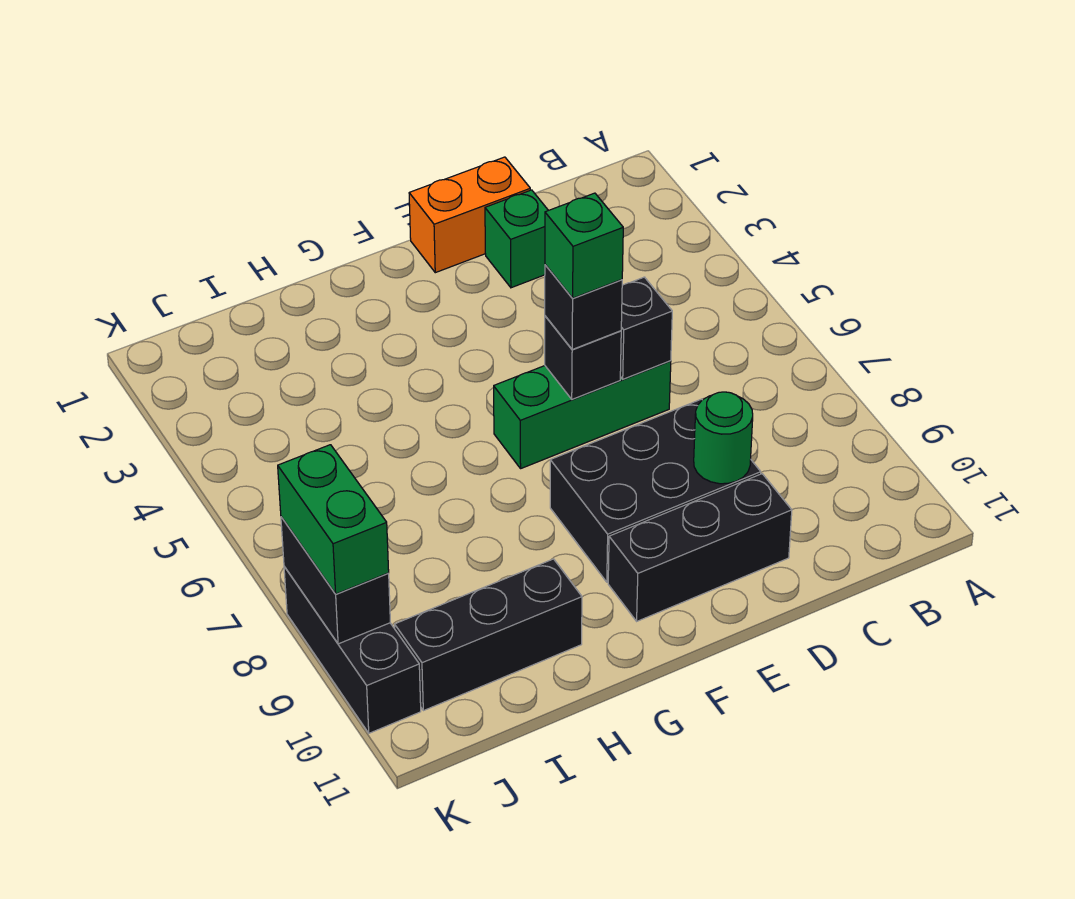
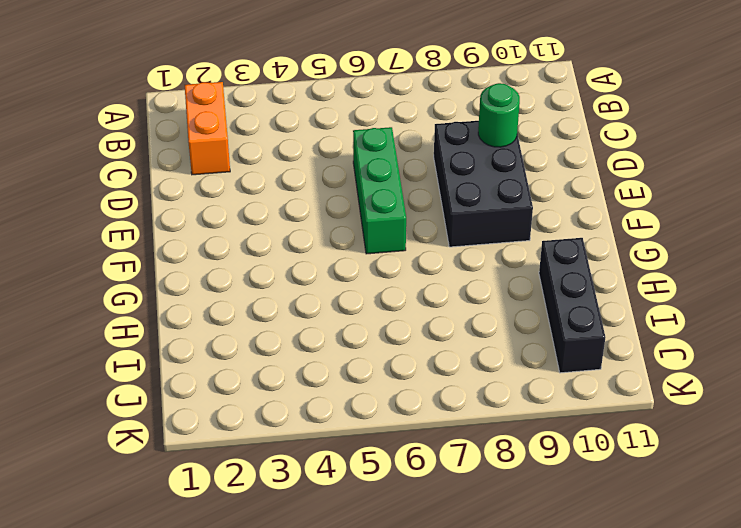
orange 1x2 brick [185,82,230,175] -> orange 1x2 brick moved to [409,157,530,273]
none -> green 1x1 brick [485,190,548,288]
none -> black 1x3 brick [608,474,792,621]
none -> black 1x3 brick [284,567,421,733]

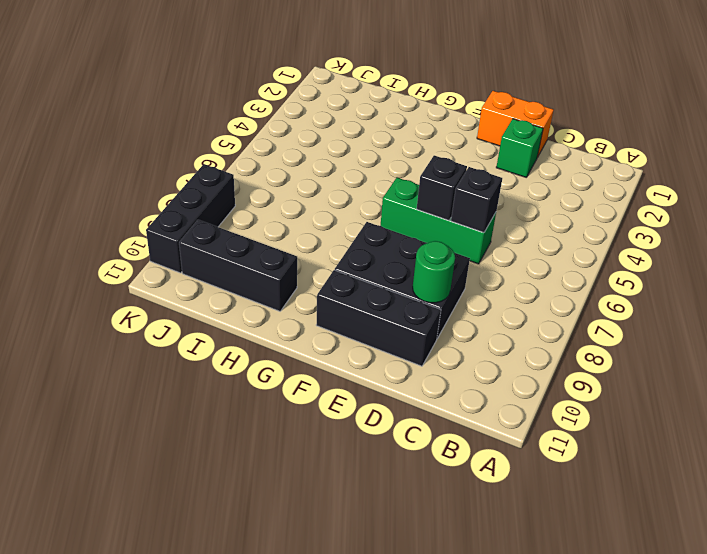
none -> black 1x2 brick [281,517,390,644]
none -> black 1x1 brick [545,265,622,349]
none -> green 1x2 brick [278,445,389,594]

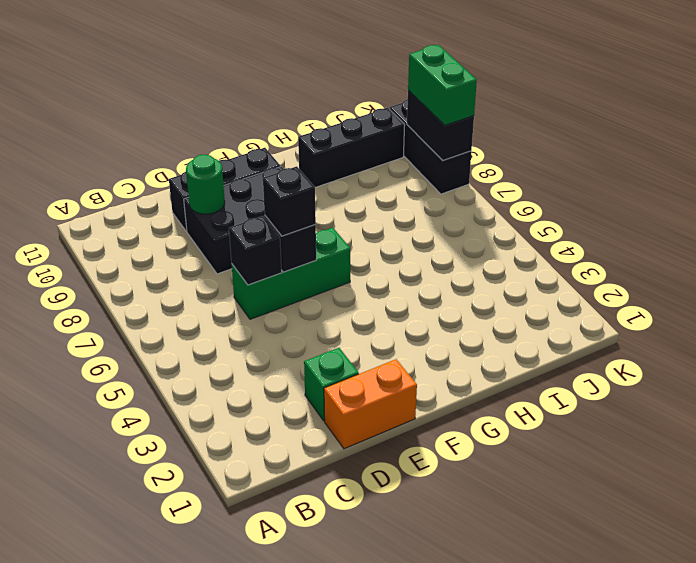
none -> green 1x1 brick [545,193,623,298]

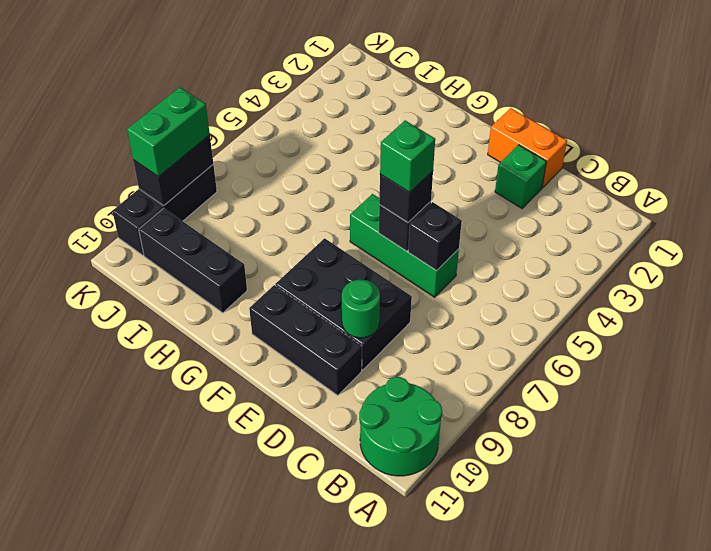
green 2x2 round brick [359,377,442,476] -> none

